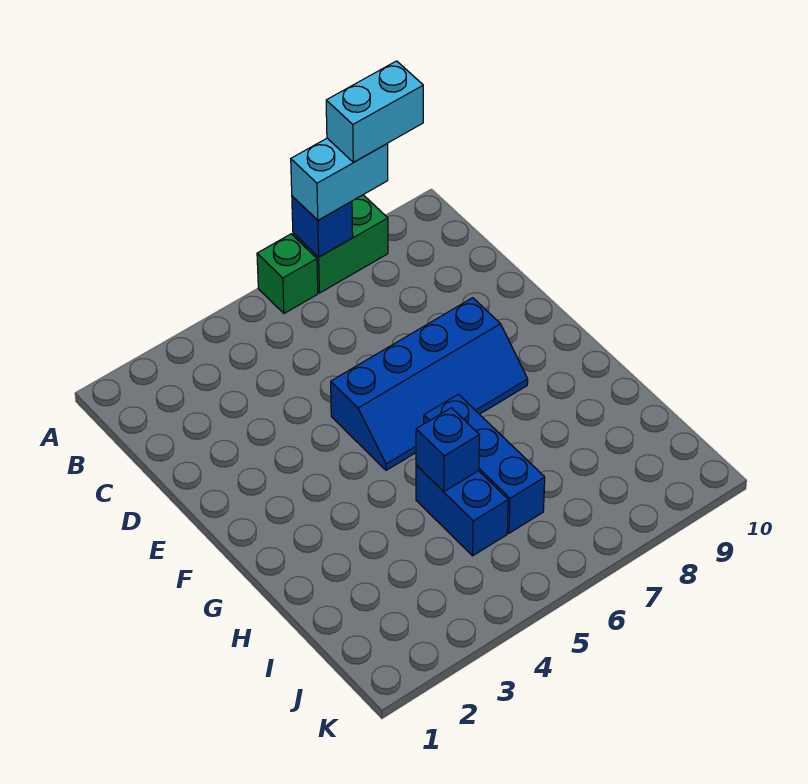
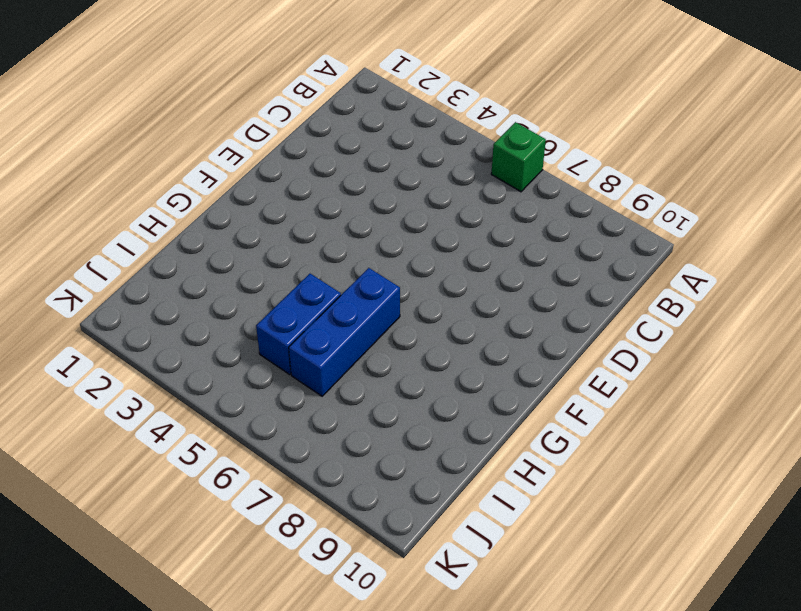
none -> green 1x2 brick [293,195,388,293]
none -> blue 2x4 slope [331,298,528,470]

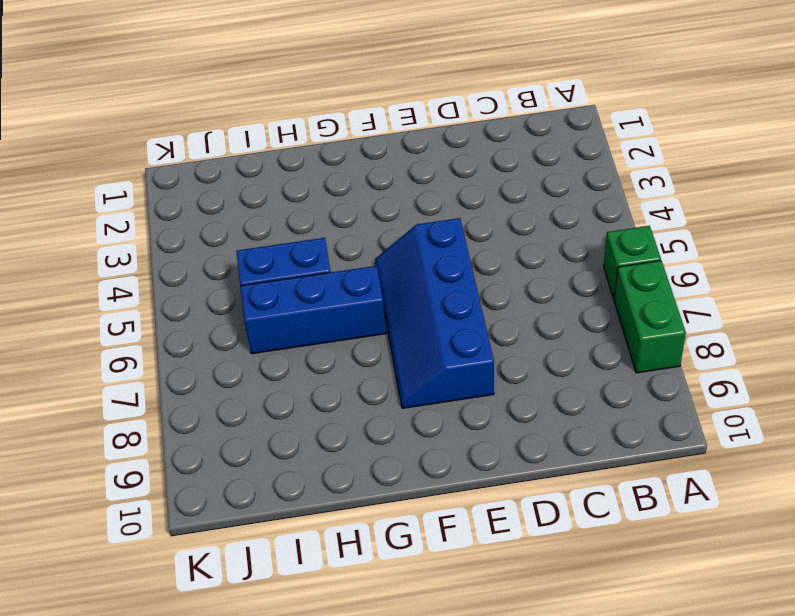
none -> blue 1x1 brick [292,196,353,257]
none -> blue 1x1 brick [416,408,480,492]

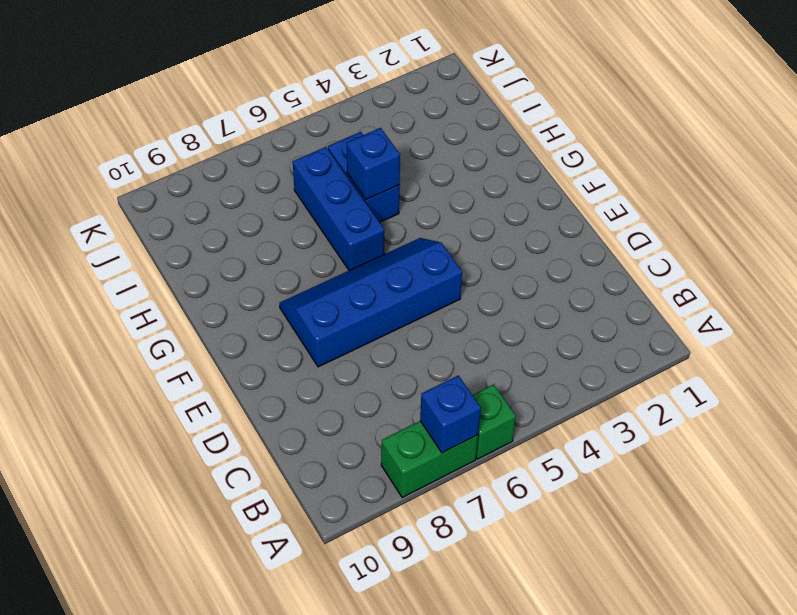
none -> cyan 1x2 brick [291,138,388,220]
none -> cyan 1x2 brick [326,61,423,162]

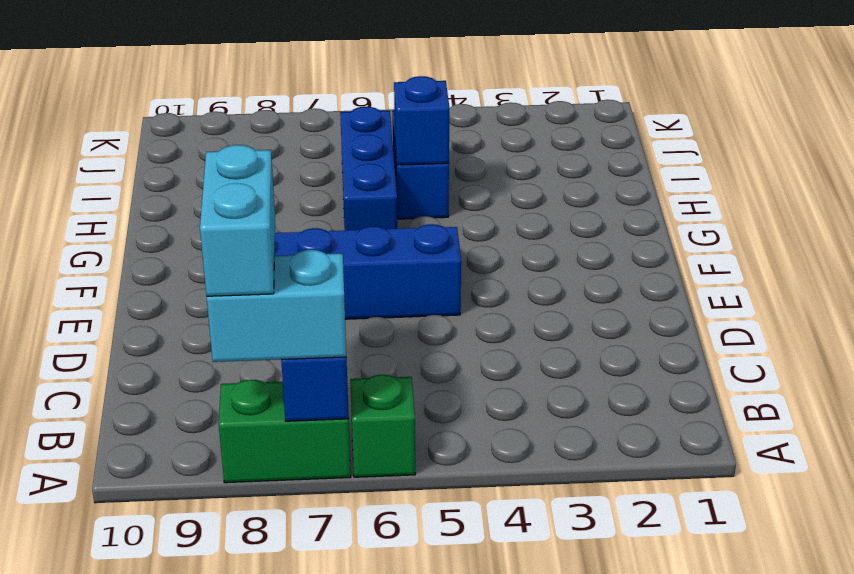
cyan 1x2 brick [200,145,275,296] -> cyan 1x2 brick turned to [326,61,423,162]

